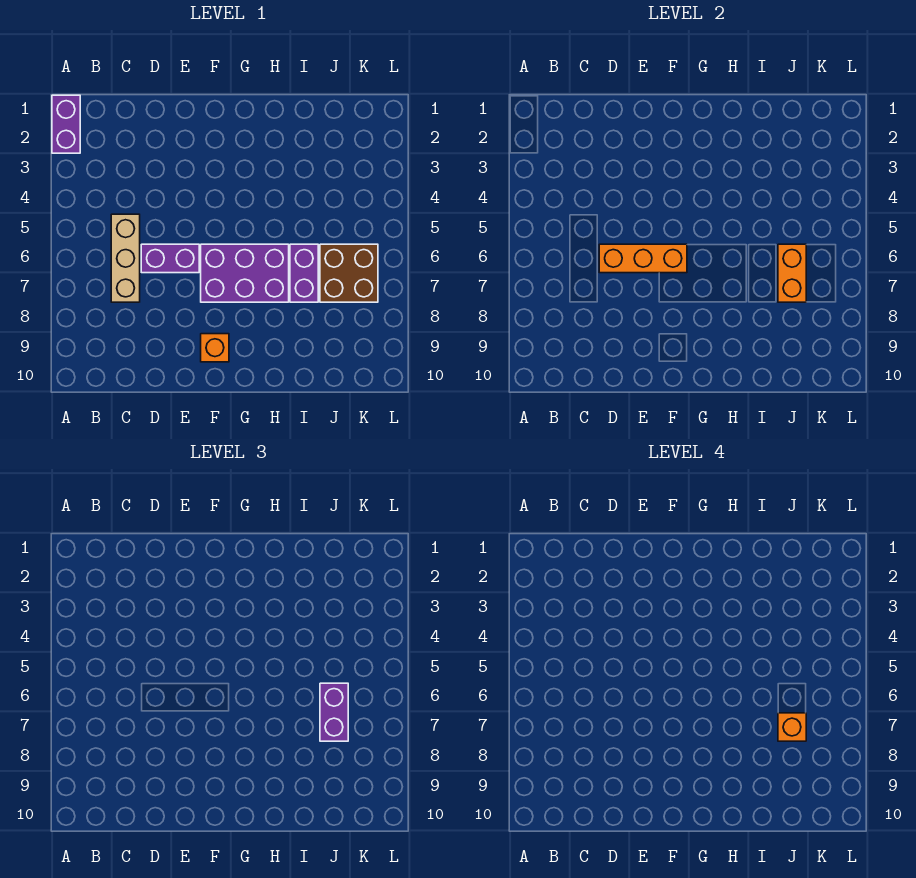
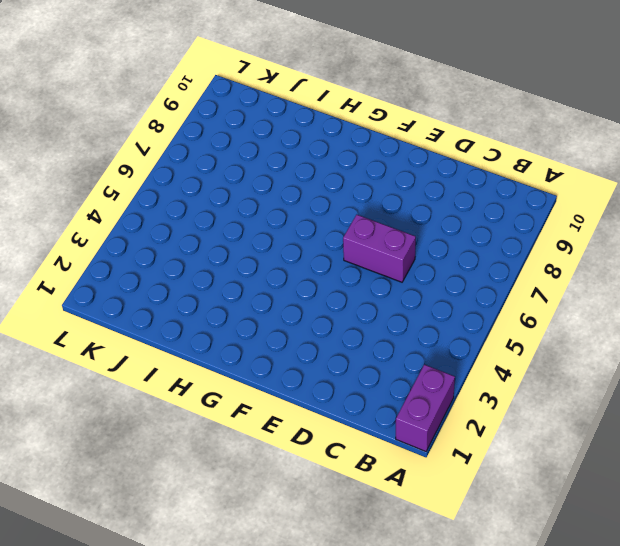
none -> tan 1x3 brick [111,214,140,302]
none -> purple 2x3 brick [201,244,289,302]

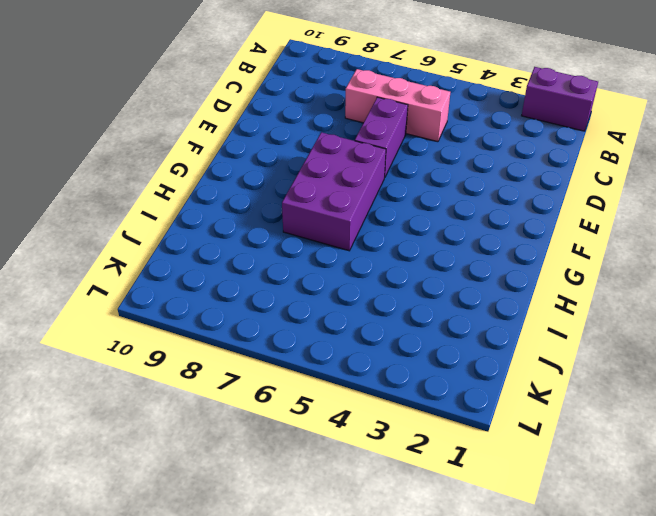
pink 1x3 brick [345,69,450,142] -> tan 1x3 brick [111,214,140,302]
none -> orange 1x1 brick [201,334,229,362]
none -> purple 1x2 brick [290,244,318,302]

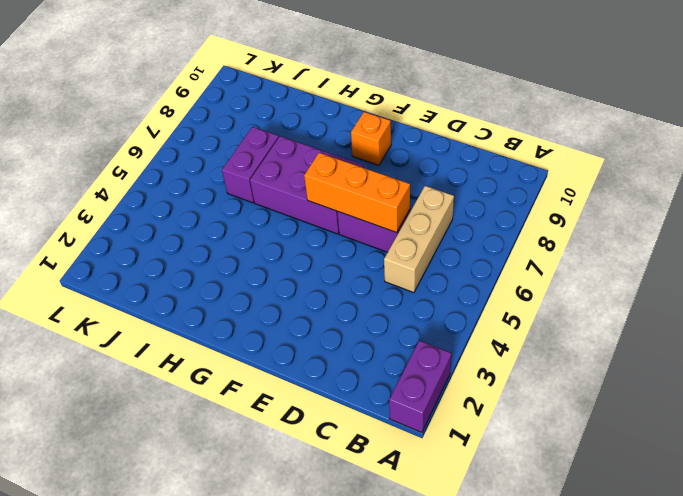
none -> brown 2x2 brick [320,244,378,302]
none -> orange 1x2 brick [778,244,806,302]

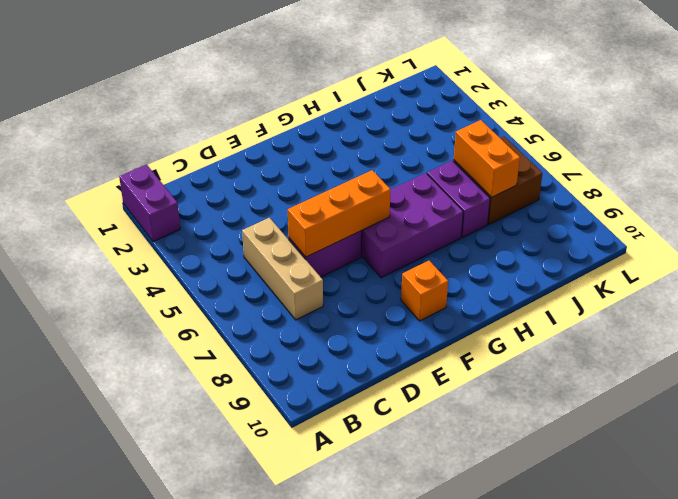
none -> purple 1x2 brick [320,683,348,741]
none -> orange 1x1 brick [778,713,806,741]

